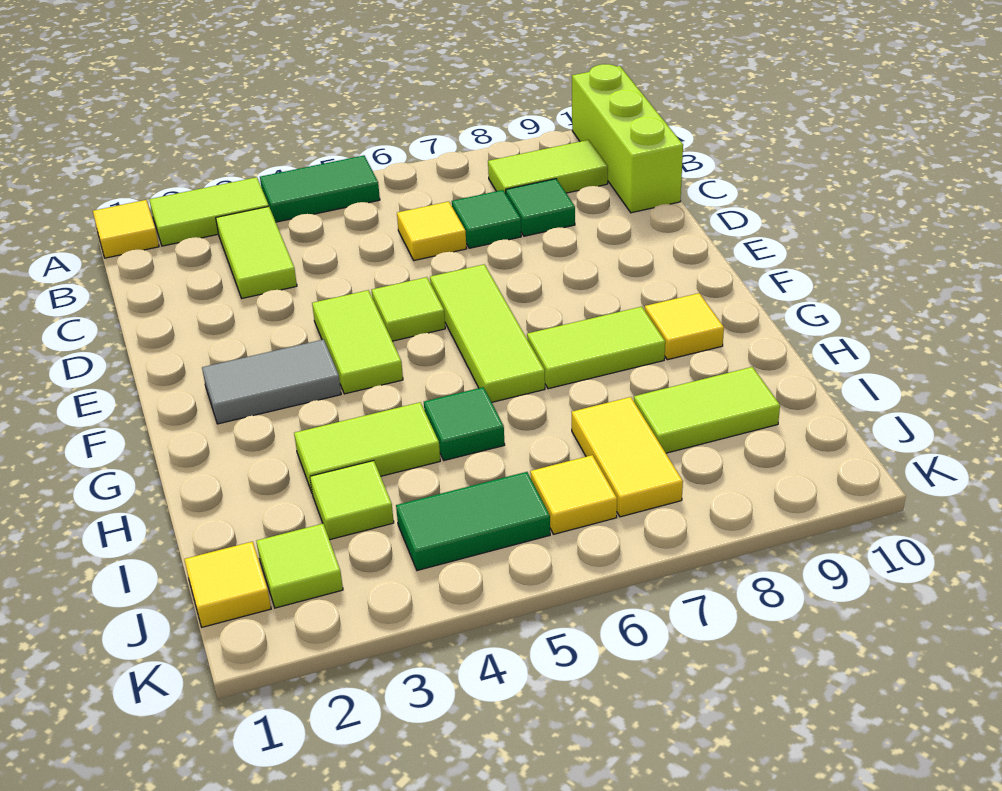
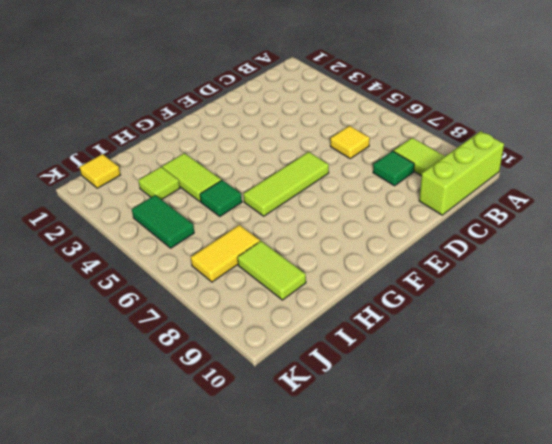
none -> yellow 1x1 tile [93,200,159,258]
none -> lime 1x2 tile [149,177,269,246]
none -> green 1x2 tile [260,155,380,222]

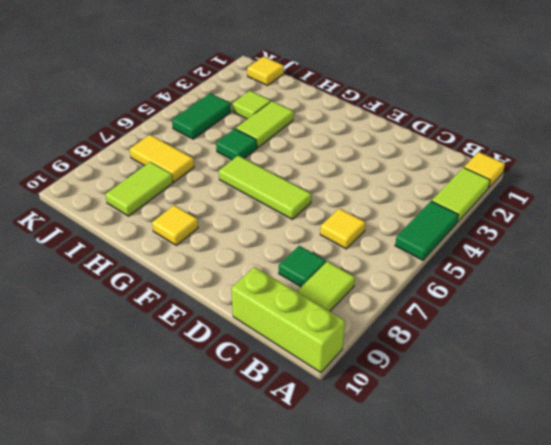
none -> lime 1x2 tile [216,206,297,298]
none -> green 1x1 tile [452,190,521,248]
none -> lime 1x2 tile [312,290,403,394]

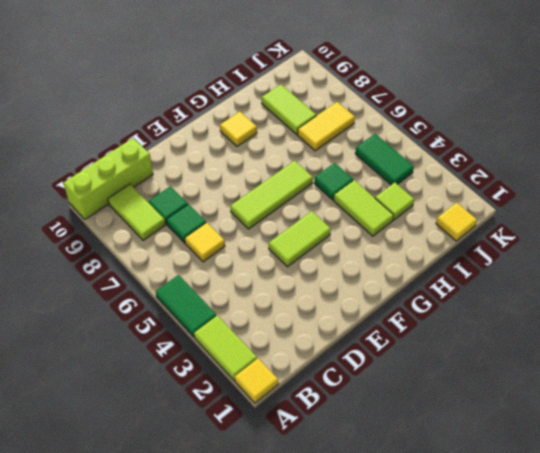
none -> lime 1x2 tile [216,206,297,298]
none -> lime 1x1 tile [372,277,445,341]
none -> grey 1x2 tile [202,339,341,424]

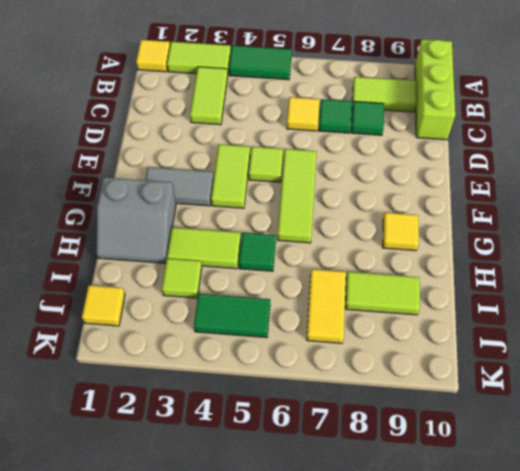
grey 2x2 slope [97,177,176,263] -> none
none -> lime 1x2 tile [527,307,665,389]
none -> lime 1x1 tile [256,524,343,608]
none -> yellow 1x1 tile [530,455,617,534]

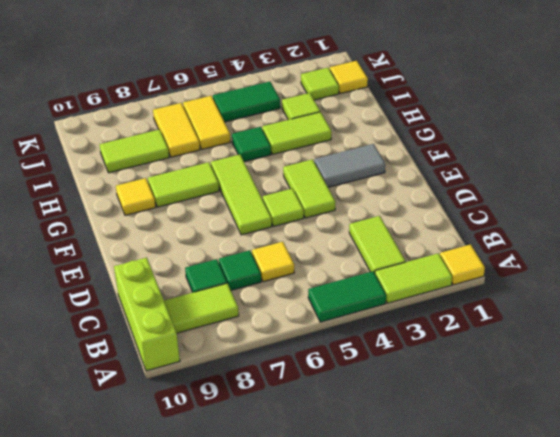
yellow 1x2 tile [183,96,230,149] -> yellow 1x1 tile [530,455,617,534]

